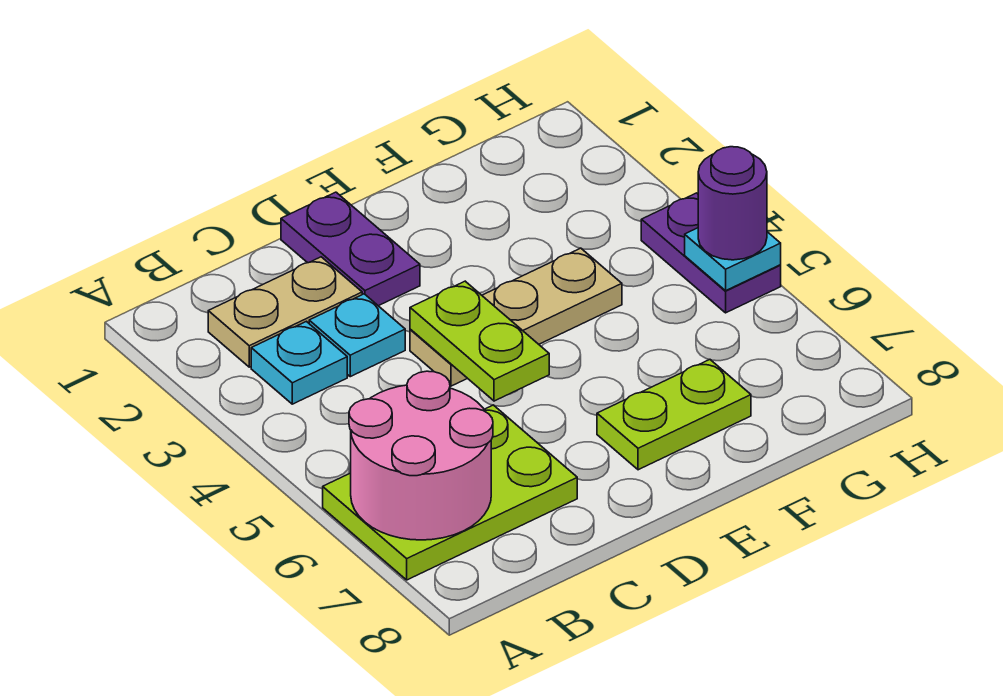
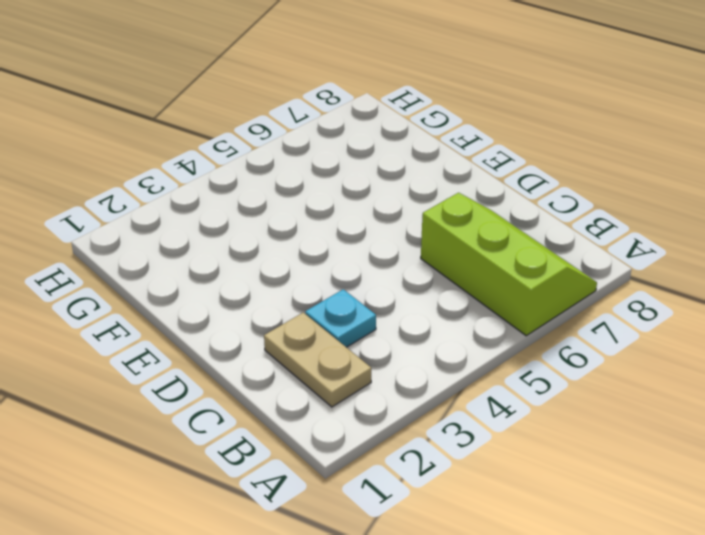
lime 2x3 slope [421,193,597,336] -> lime 2x3 plate [323,405,577,580]
none -> cyan 1x1 plate [251,321,347,404]
none -> purple 1x2 plate [281,192,420,306]
none -> tan 1x3 plate [410,248,622,386]

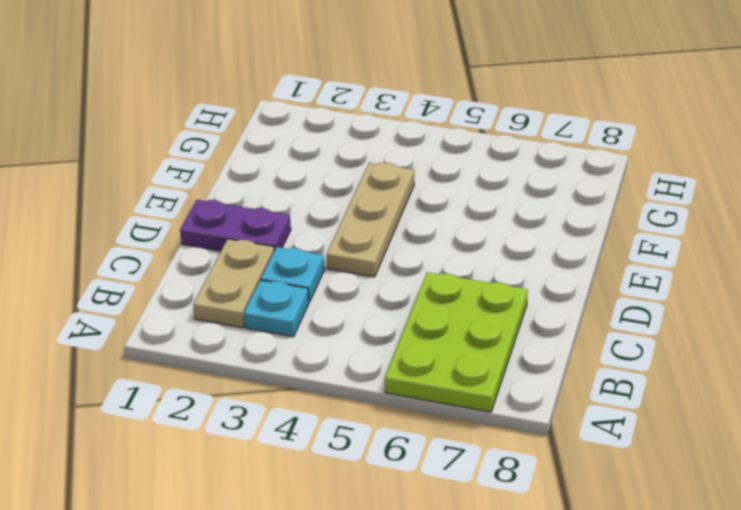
none -> lime 1x2 plate [597,360,751,470]
none -> purple 1x2 plate [641,193,781,313]
none -> pink 2x2 round brick [349,371,493,540]

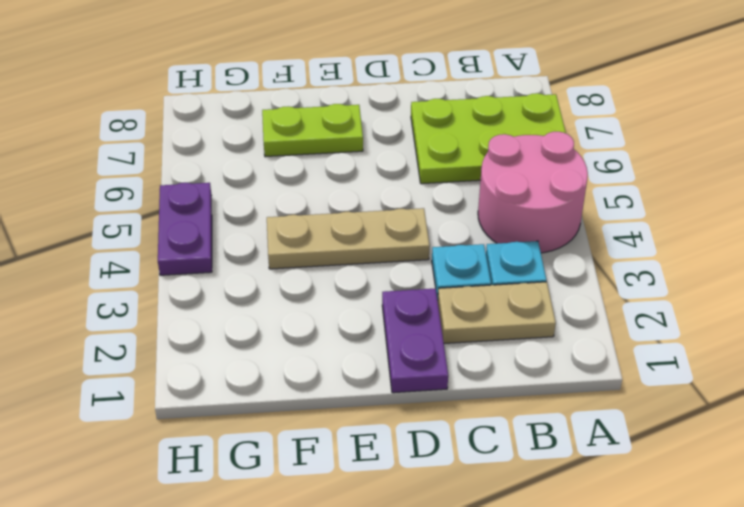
pink 2x2 round brick [478,132,588,253] -> pink 2x2 round brick moved to [349,371,493,540]
none -> lime 1x2 plate [410,281,549,401]
none -> cyan 1x1 plate [685,228,781,291]
none -> purple 1x1 round brick [698,147,767,260]

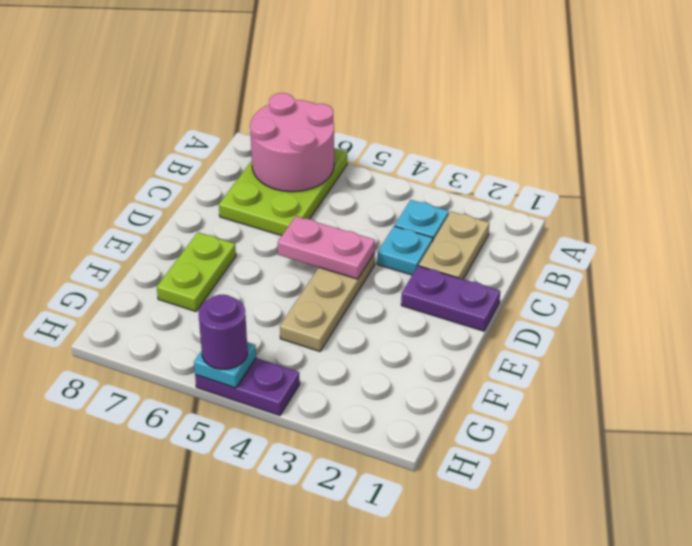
pink 1x2 plate [278,216,375,279] -> lime 1x2 plate [410,281,549,401]

